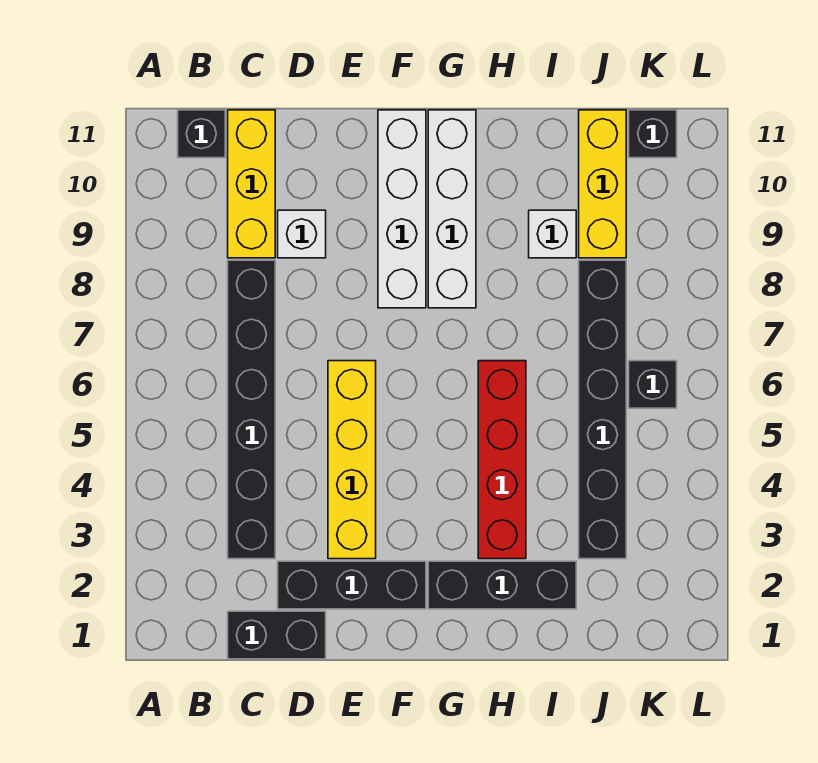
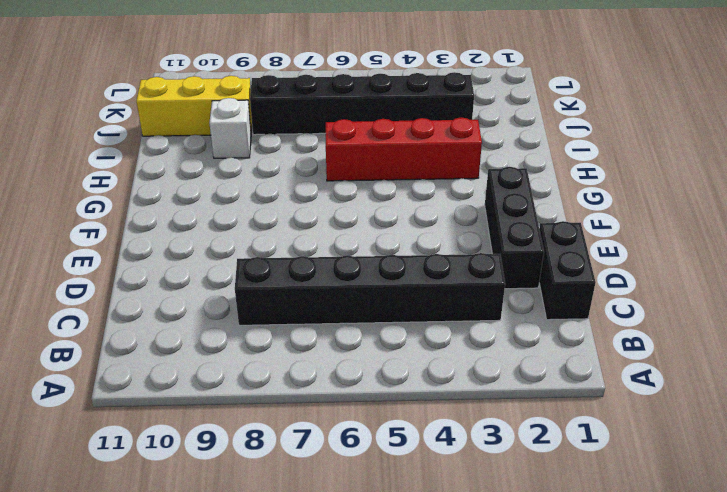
none -> black 1x1 brick [178,110,225,158]
none -> yellow 1x3 brick [228,110,275,258]
none -> white 1x1 brick [278,210,326,258]

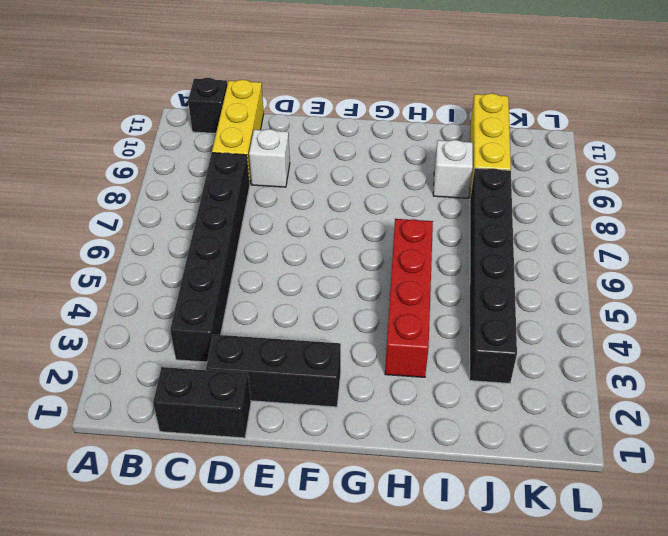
none -> yellow 1x4 brick [328,361,376,559]
none -> white 1x4 brick [378,110,426,308]
none -> black 1x3 brick [428,561,576,609]

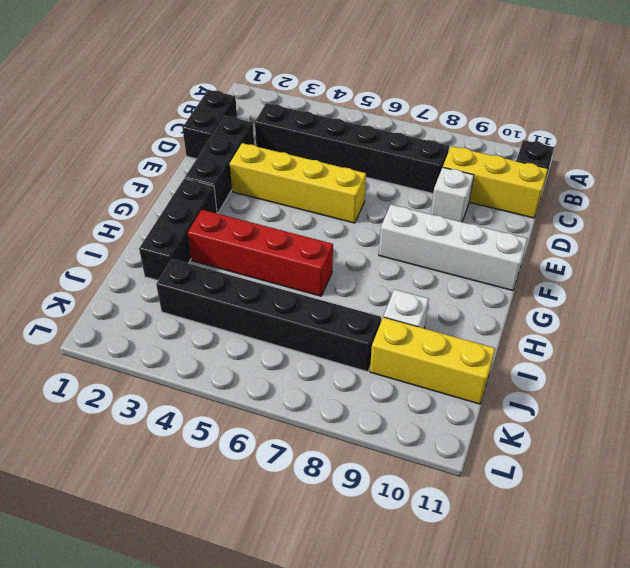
none -> white 1x4 brick [428,110,476,308]
none -> black 1x1 brick [629,361,677,408]
none -> black 1x1 brick [629,110,677,158]

